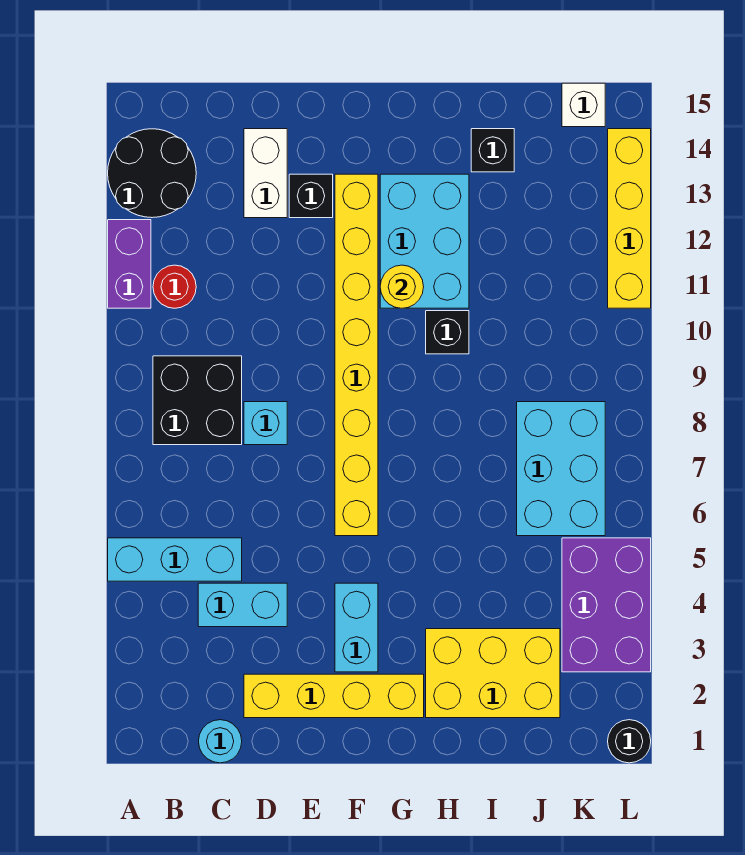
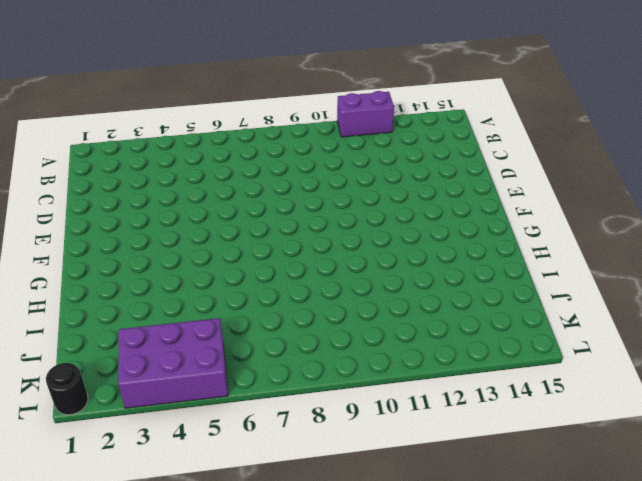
none -> cyan 1x3 brick [108,538,242,581]
none -> black 2x2 round brick [108,129,196,218]
none -> black 2x2 brick [153,356,242,445]

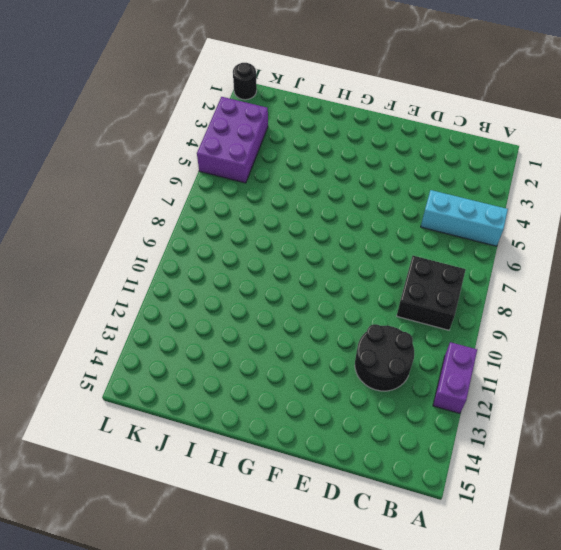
black 2x2 round brick [355,324,414,391] -> black 2x2 round brick moved to [108,129,196,218]
none -> red 1x1 round brick [153,265,196,308]
none -> cyan 1x1 round brick [199,720,242,763]
none -> cyan 1x2 brick [198,583,287,627]

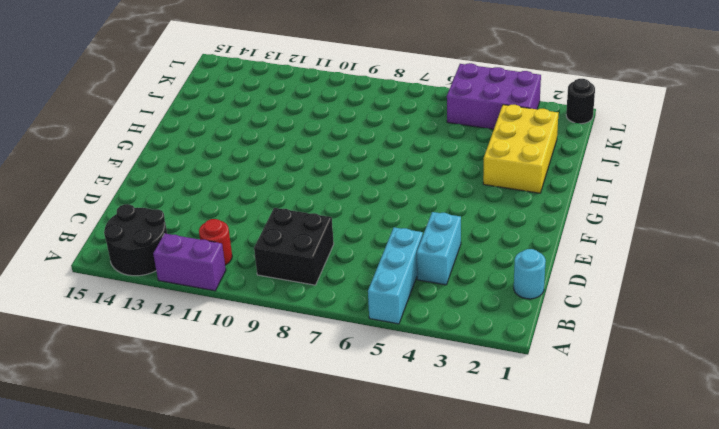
none -> yellow 1x4 brick [244,674,424,718]
none -> cyan 1x1 brick [244,402,287,445]
none -> white 1x2 brick [244,129,287,218]

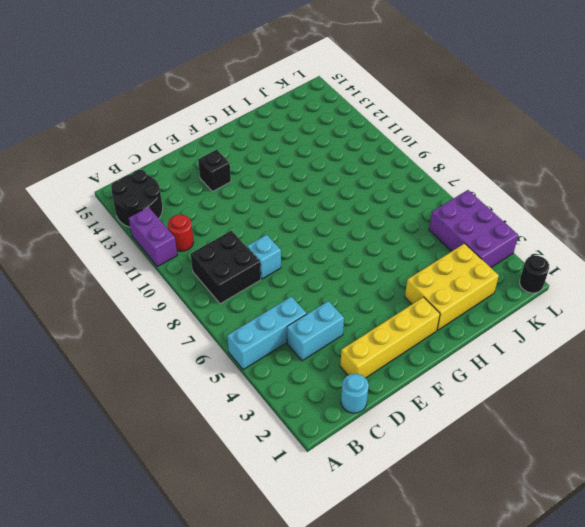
none -> white 1x2 brick [244,129,287,218]
none -> cyan 1x2 brick [335,583,378,672]
none -> yellow 1x8 brick [335,174,378,536]

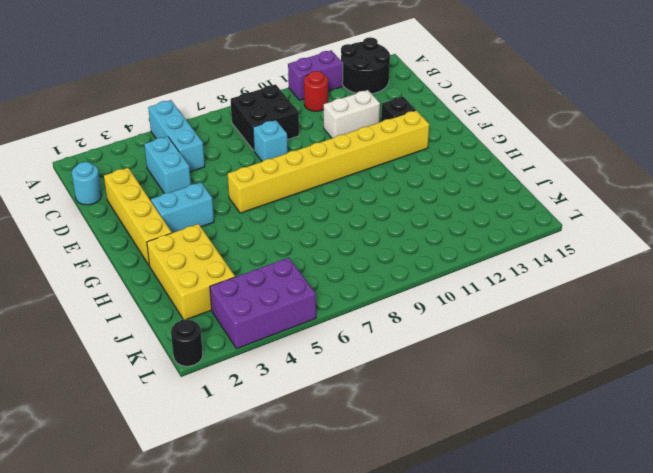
white 1x2 brick [324,90,380,138] -> white 1x2 brick moved to [244,129,287,218]
none -> cyan 2x3 brick [380,174,469,308]
none -> black 1x1 brick [426,311,469,354]
none -> black 1x1 brick [471,129,514,172]

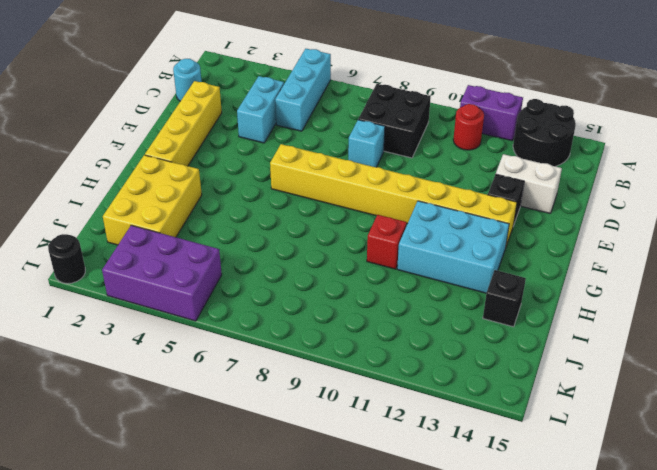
red 1x1 brick [367,215,407,269] -> black 1x1 brick [426,311,469,354]
none -> cyan 1x2 brick [335,583,378,672]
none -> cyan 2x3 brick [517,402,605,536]
none -> white 1x1 brick [562,83,605,127]

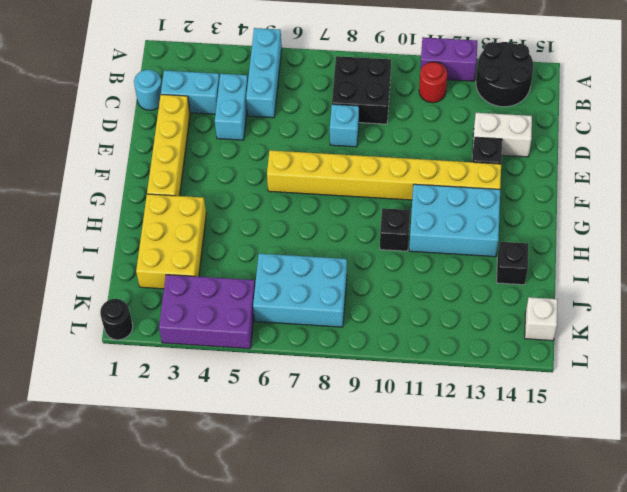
cyan 1x2 brick [161,70,220,114] -> cyan 1x2 brick moved to [335,583,378,672]
none -> yellow 1x4 brick [608,129,651,308]
none -> yellow 1x1 round brick [380,265,424,308]

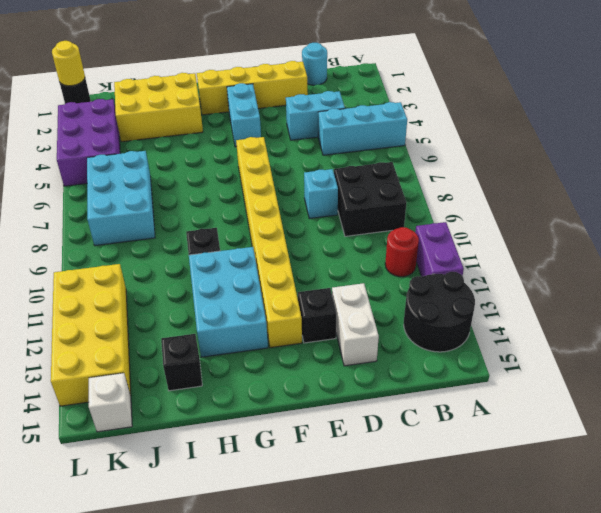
yellow 2x4 brick [51,264,131,406] -> yellow 1x4 brick [608,129,651,308]
yellow 1x1 round brick [52,41,85,86] -> yellow 1x1 round brick moved to [380,265,424,308]

